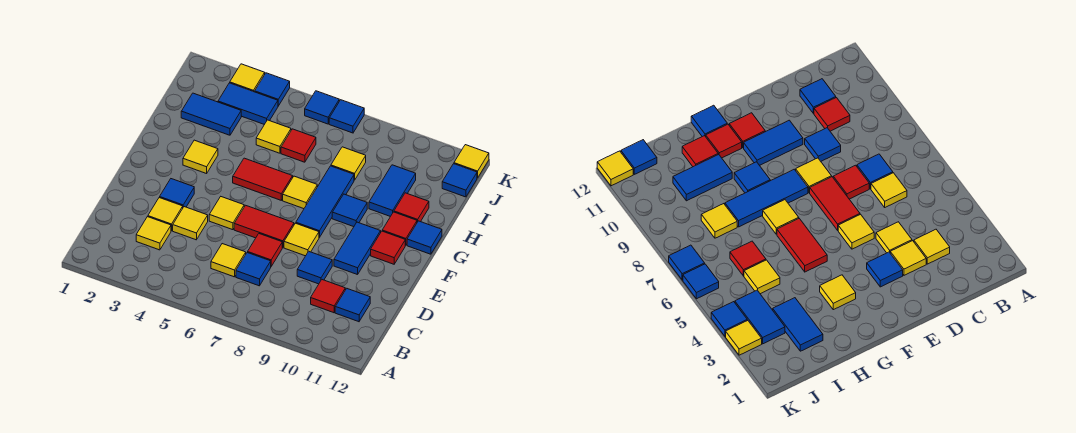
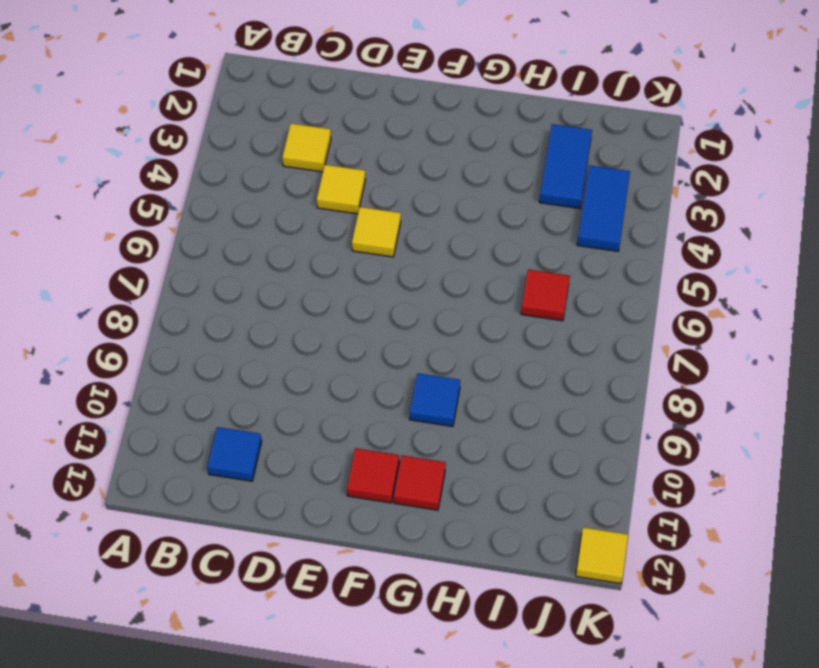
none -> yellow 1x1 tile [211,244,246,277]
none -> blue 1x1 tile [236,252,271,286]
none -> red 1x1 tile [311,280,345,313]
none -> yellow 1x1 tile [148,197,183,231]

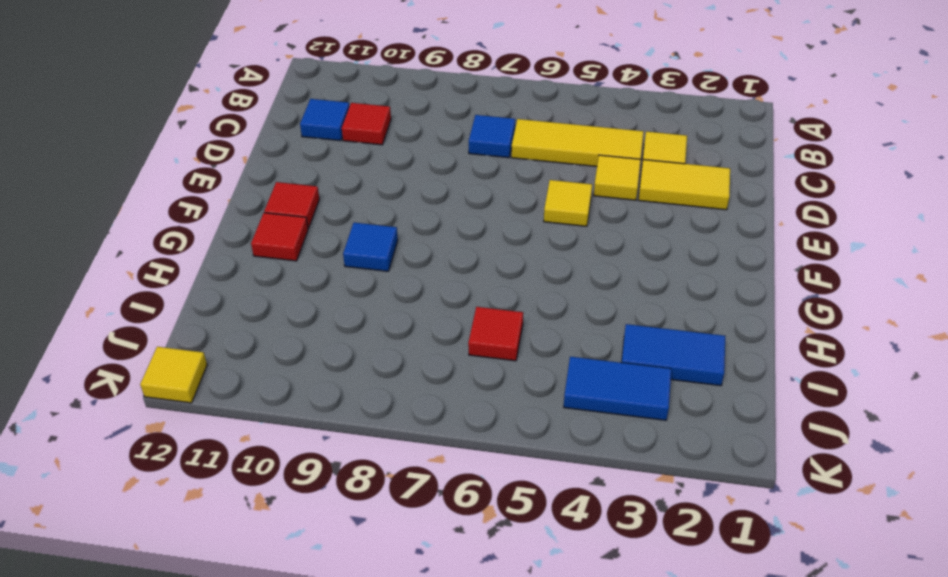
yellow 1x3 tile [511,119,644,167] -> yellow 1x1 tile [211,244,246,277]
yellow 1x2 tile [638,160,730,210] -> yellow 1x1 tile [148,197,183,231]
none -> red 1x1 tile [248,234,282,266]
none -> blue 1x1 tile [297,251,332,284]
none -> blue 1x1 tile [160,179,194,207]
none -> red 1x2 tile [234,205,294,248]

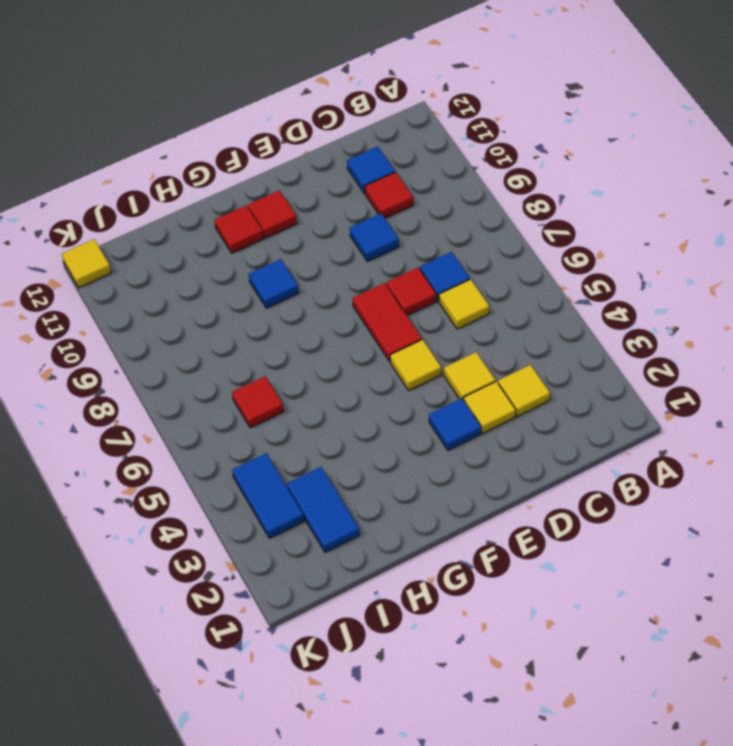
none -> yellow 1x1 tile [284,223,319,256]
none -> blue 1x2 tile [334,222,381,275]
none -> blue 1x3 tile [296,166,354,238]
none -> yellow 1x1 tile [183,140,218,174]

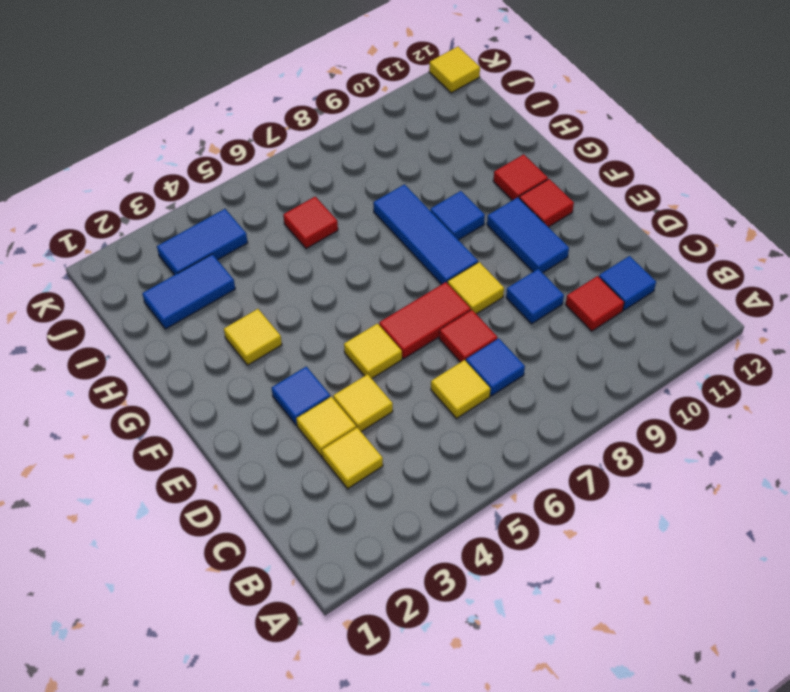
none -> red 1x2 tile [233,158,293,200]
none -> yellow 1x1 tile [283,176,317,209]
none -> blue 1x1 tile [407,221,442,254]
none -> blue 1x2 tile [369,165,416,216]

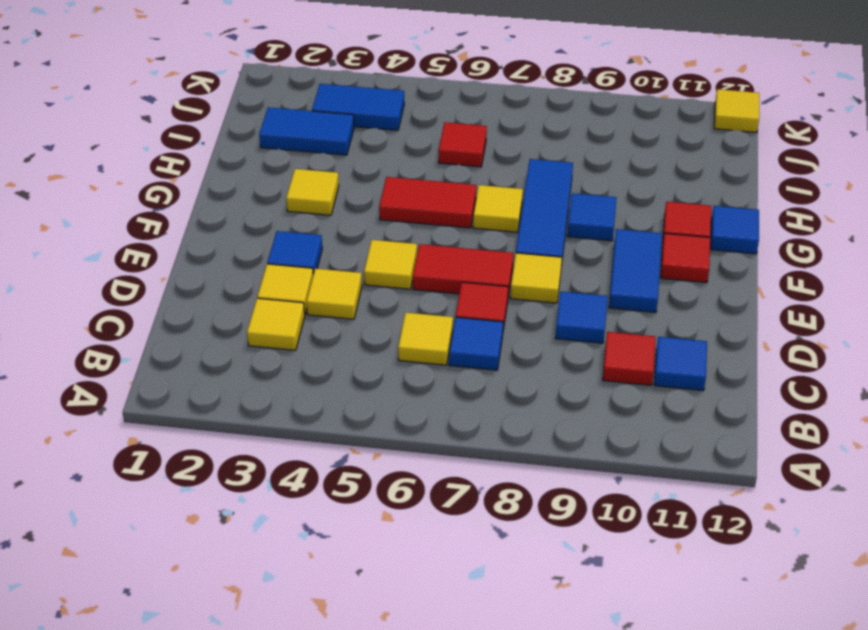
none -> blue 1x2 tile [369,165,416,216]
none -> red 1x1 tile [394,193,429,222]
none -> yellow 1x1 tile [256,120,291,153]
none -> yellow 1x1 tile [331,147,366,180]

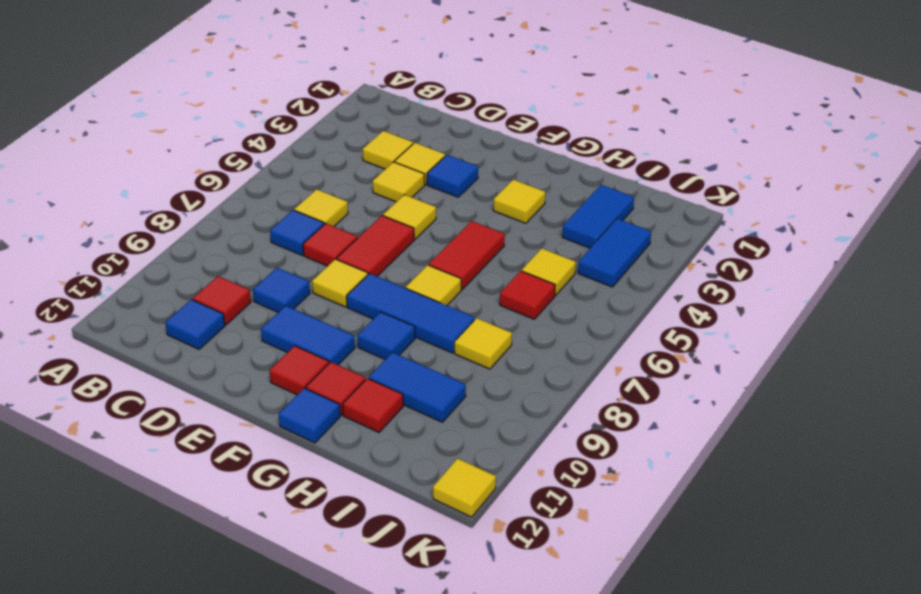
none -> blue 1x1 tile [442,164,477,197]
none -> yellow 1x1 tile [230,64,265,92]
none -> blue 1x1 tile [255,73,290,106]
none -> blue 1x1 tile [305,91,339,124]

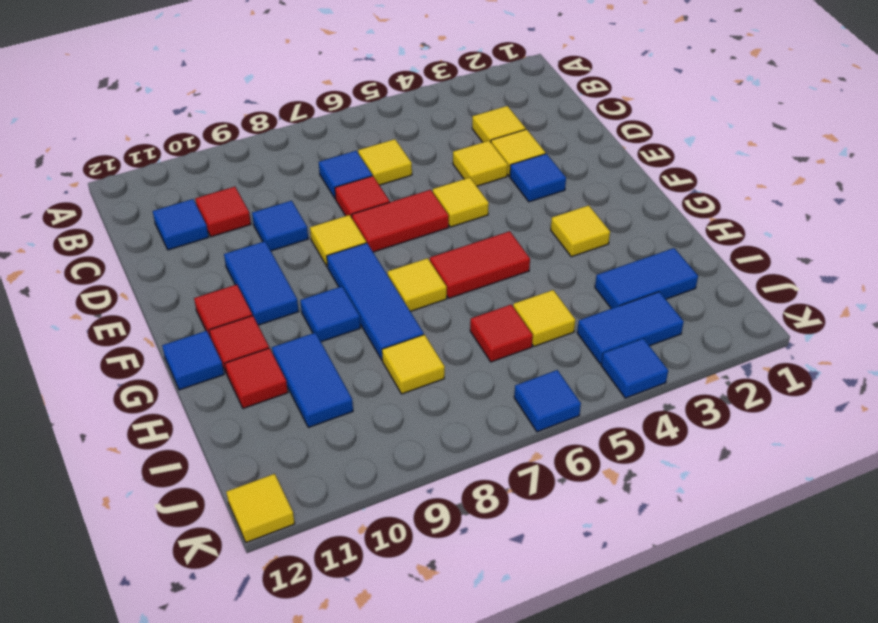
none -> blue 1x1 tile [442,164,477,197]
none -> yellow 1x1 tile [230,64,265,92]
none -> blue 1x1 tile [329,100,364,133]

